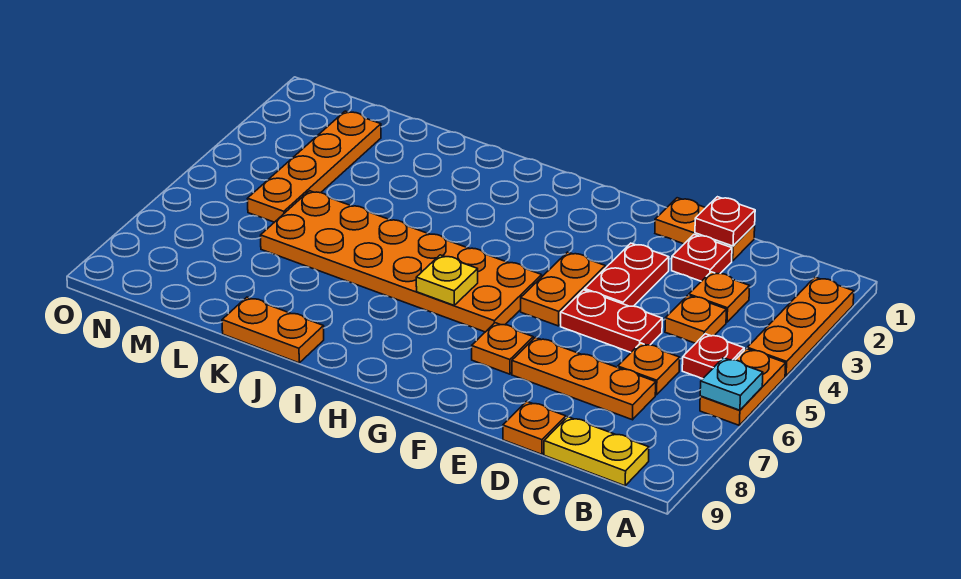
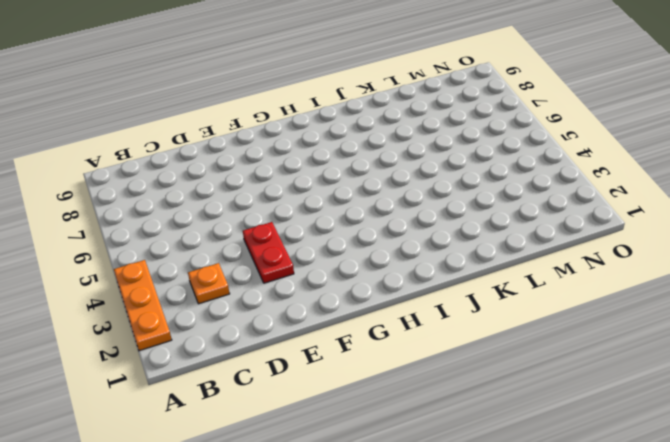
none -> orange 1x2 plate [700,349,786,425]
none -> red 1x1 plate [682,334,744,379]
none -> yellow 1x2 plate [544,417,649,486]

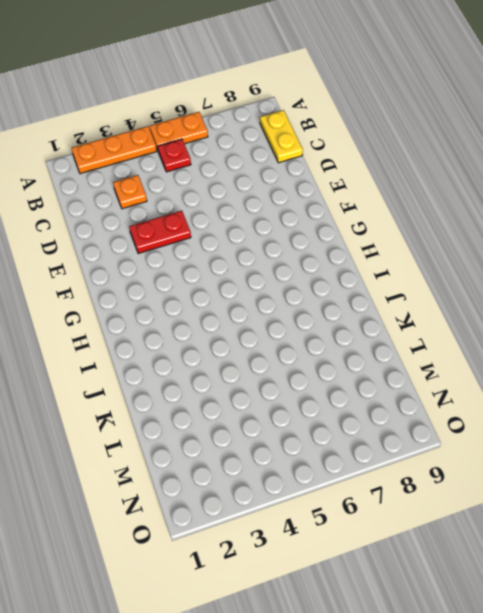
none -> orange 1x1 plate [665,295,726,343]
none -> orange 1x1 plate [618,343,680,395]
none -> orange 1x3 plate [512,337,656,420]

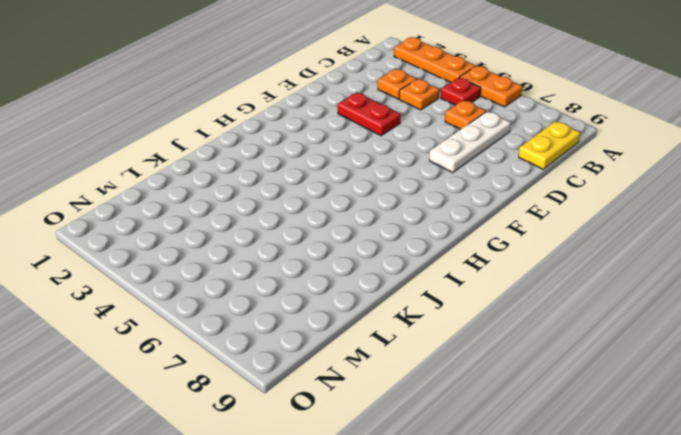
white 1x3 plate [429,111,511,172] -> orange 1x3 plate [512,337,656,420]
none -> orange 1x2 plate [655,198,755,261]
none -> red 1x1 plate [672,235,732,281]
none -> red 1x2 plate [561,290,662,352]

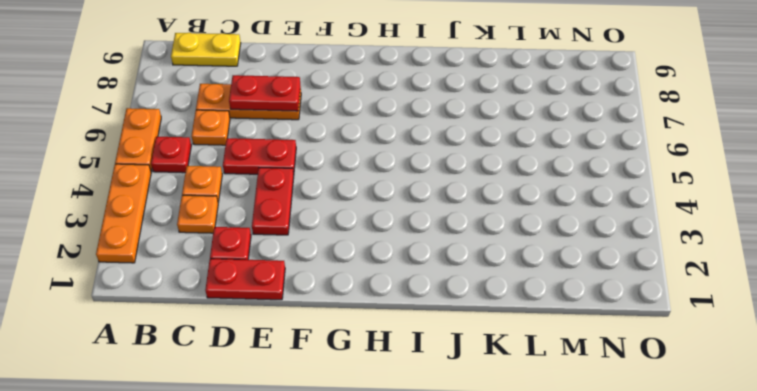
red 1x2 plate [205,259,285,300] -> orange 1x2 plate [655,198,755,261]
red 1x2 plate [229,75,300,111] -> none
none -> orange 1x1 plate [503,401,566,454]
none -> orange 1x2 plate [521,252,605,326]
none -> orange 1x1 plate [472,323,533,374]

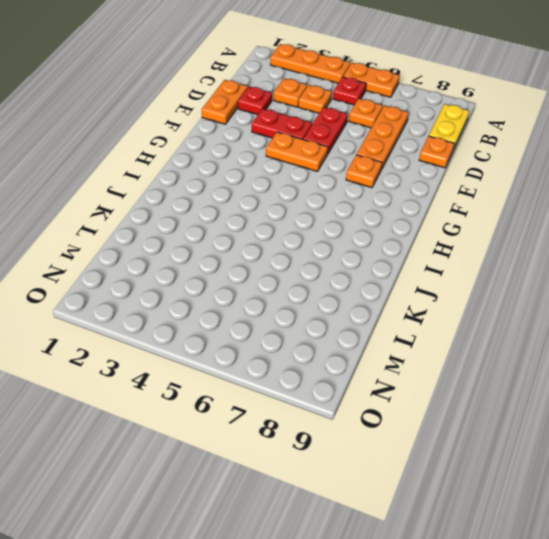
none -> orange 2x6 plate [261,191,542,332]
none -> orange 1x2 plate [222,297,324,363]
none -> orange 1x4 plate [248,111,381,222]

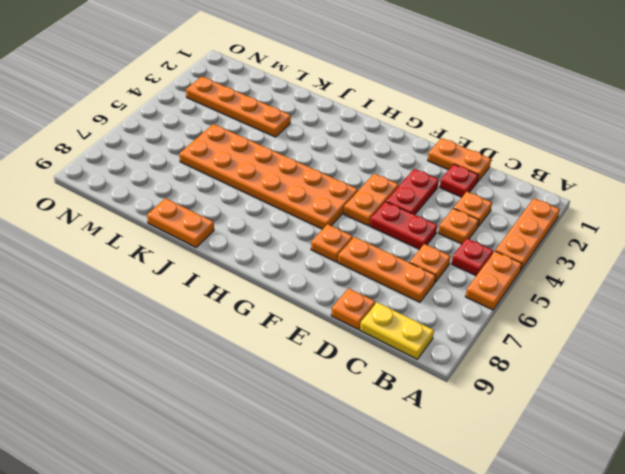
orange 1x4 plate [186,77,291,137] -> orange 1x4 plate turned to [248,111,381,222]
none -> cyan 1x1 plate [700,358,763,410]
none -> red 1x1 plate [695,197,755,246]
none -> yellow 1x1 plate [416,255,478,305]

